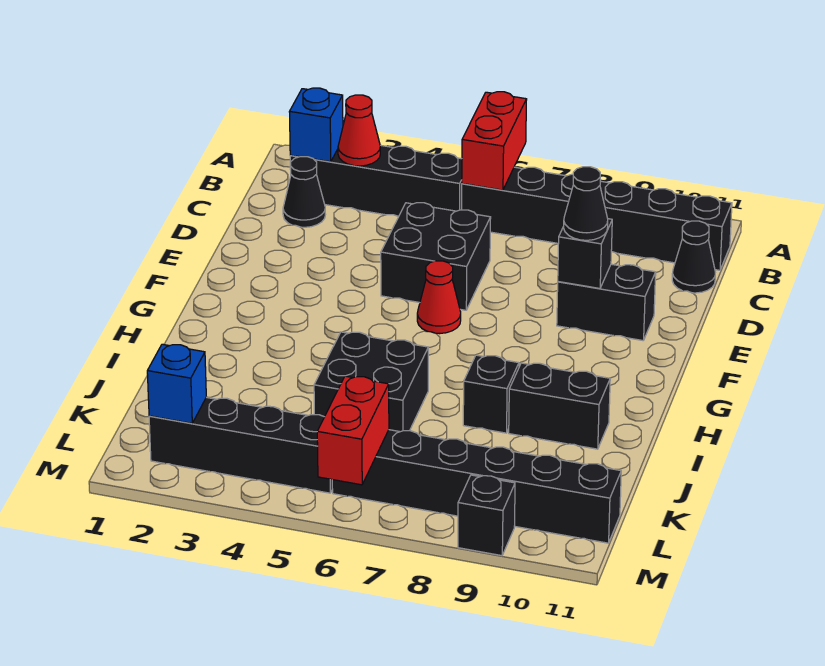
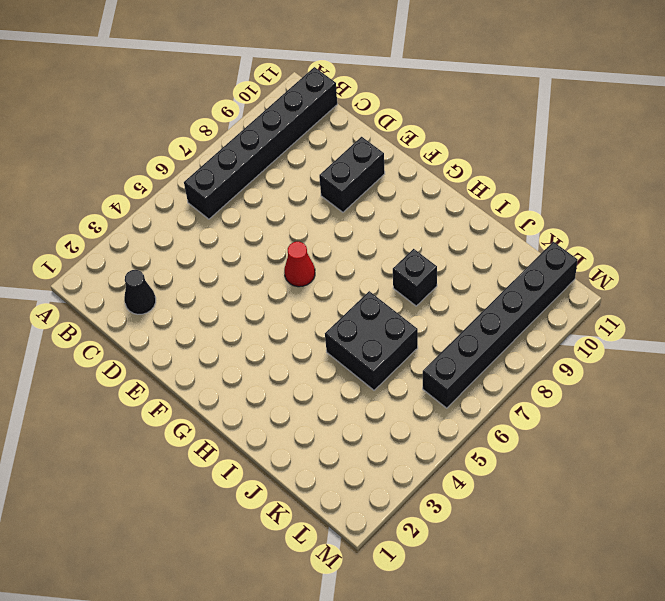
none -> black 1x4 brick [290,145,462,217]
none -> black 1x1 cone [672,221,715,293]
none -> black 2x2 brick [381,203,491,310]

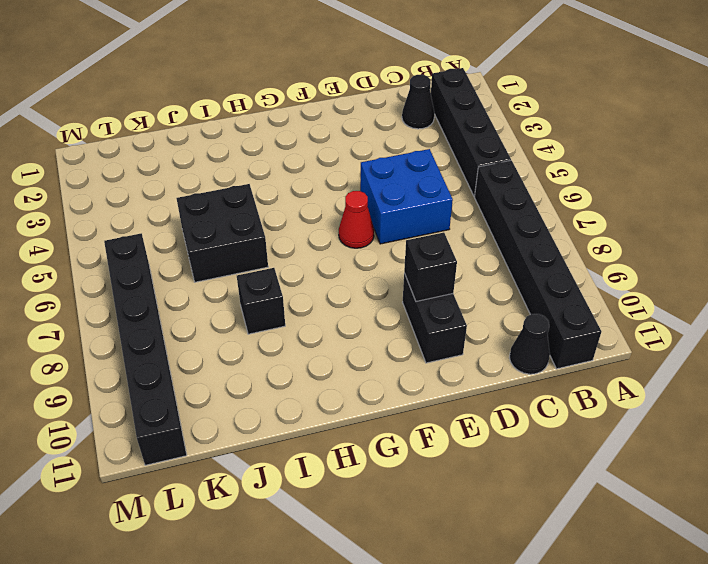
blue 2x2 brick [360,149,453,244] -> black 2x2 brick [381,203,491,310]
none -> black 1x2 brick [509,363,610,449]
none -> black 1x4 brick [149,397,332,493]
none -> black 1x1 brick [458,475,515,556]

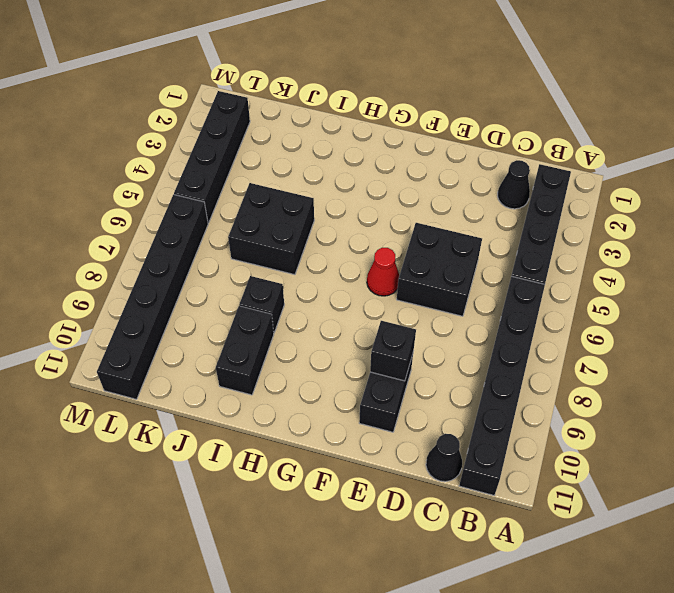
none -> black 1x1 brick [458,475,515,556]
none -> red 1x2 brick [462,92,527,190]
none -> blue 1x1 brick [289,88,343,162]

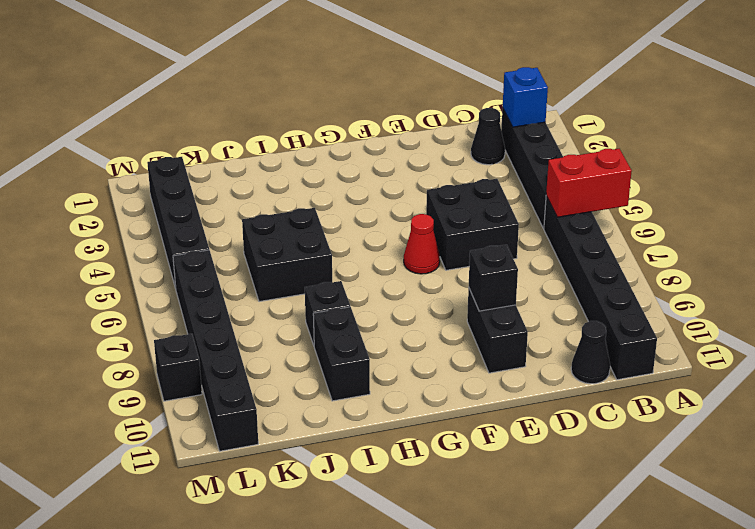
none -> red 1x1 cone [338,95,380,166]
none -> blue 1x1 brick [147,344,206,423]
none -> red 1x2 brick [317,376,389,485]

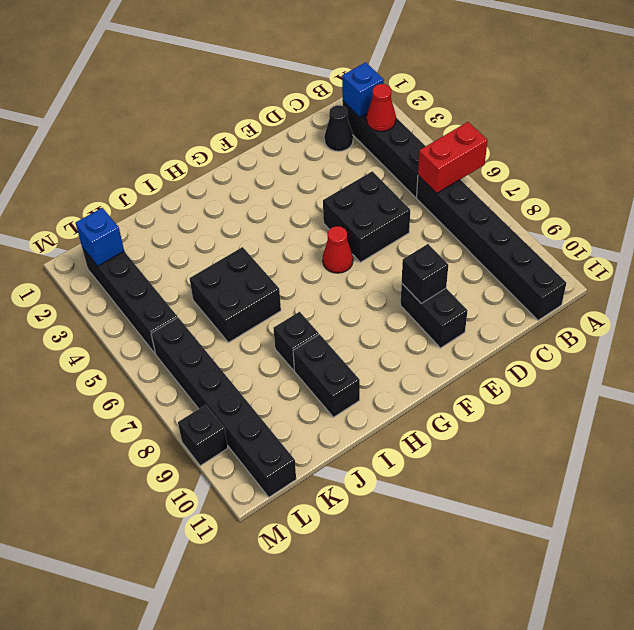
none -> black 1x1 cone [672,221,715,293]
none -> red 1x2 brick [317,376,389,485]
none -> black 1x1 cone [564,167,608,240]

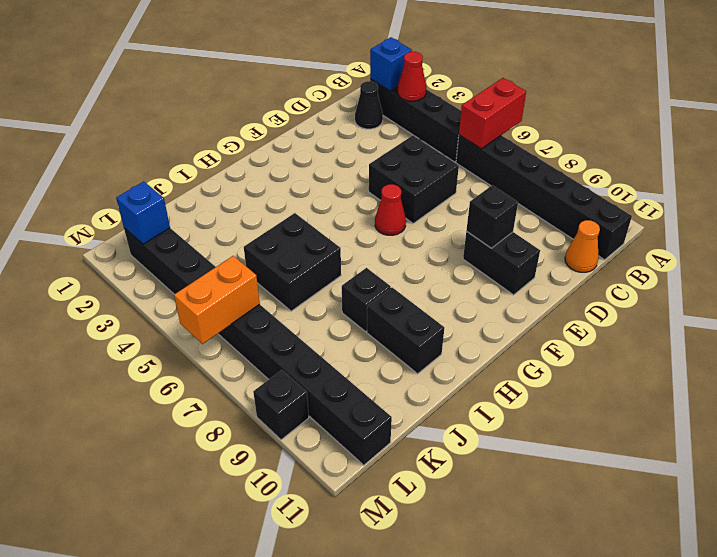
orange 1x1 cone [565,220,600,272] -> black 1x1 cone [672,221,715,293]
orange 1x2 brick [174,256,260,344] -> red 1x2 brick [317,376,389,485]
none -> black 1x1 cone [564,167,608,240]

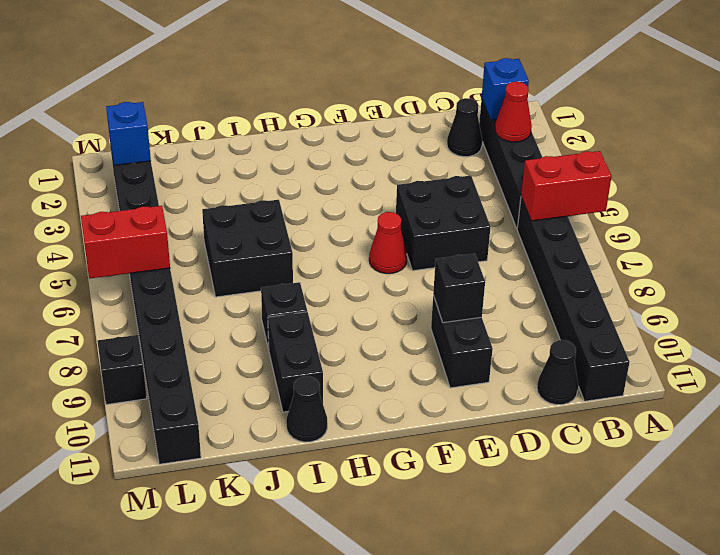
black 1x1 cone [286,376,327,442] -> black 1x1 cone moved to [564,167,608,240]

